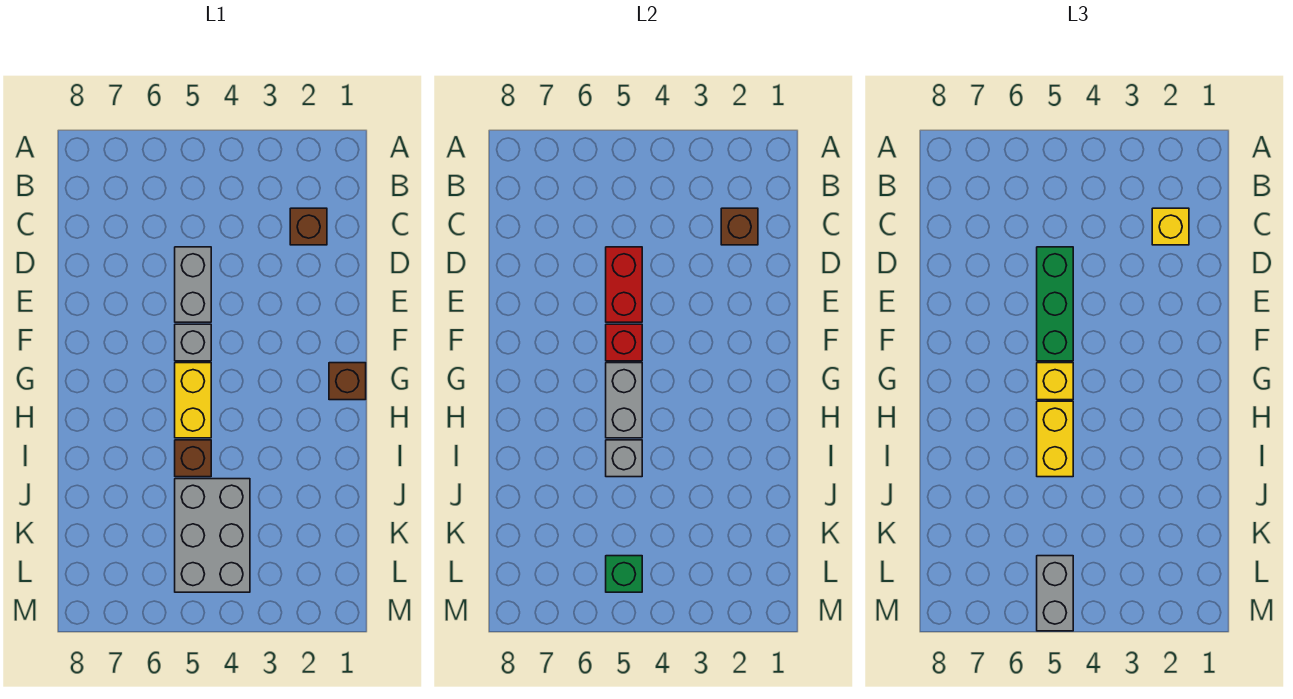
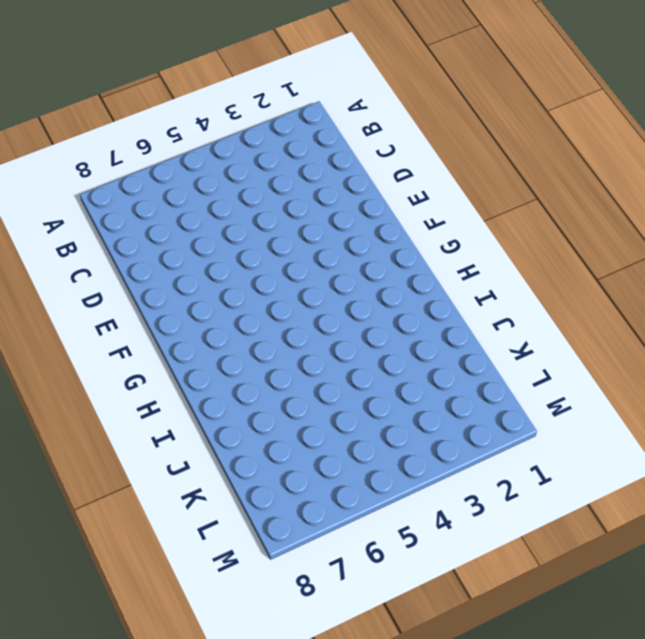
none -> brown 1x1 brick [290,208,327,245]
none -> grey 1x2 brick [175,247,211,322]
none -> grey 1x1 brick [175,324,211,361]

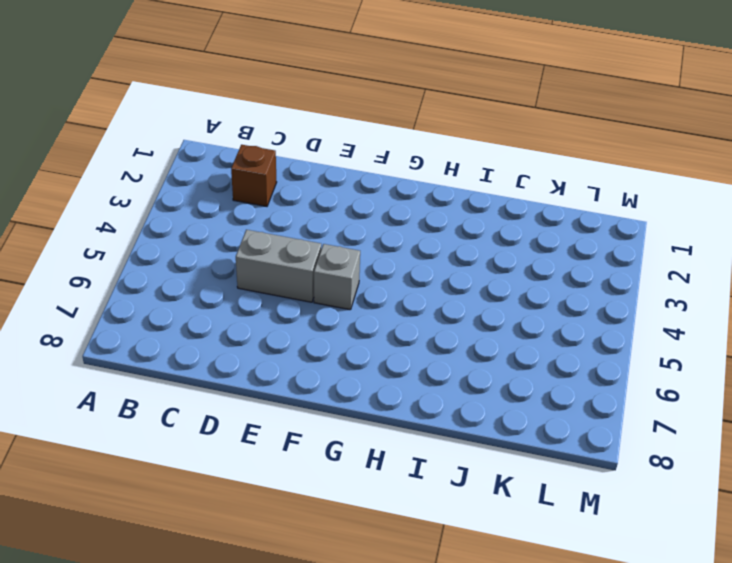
none -> brown 1x1 brick [329,363,366,400]
none -> yellow 1x2 brick [175,363,211,438]
none -> brown 1x1 brick [175,440,211,477]

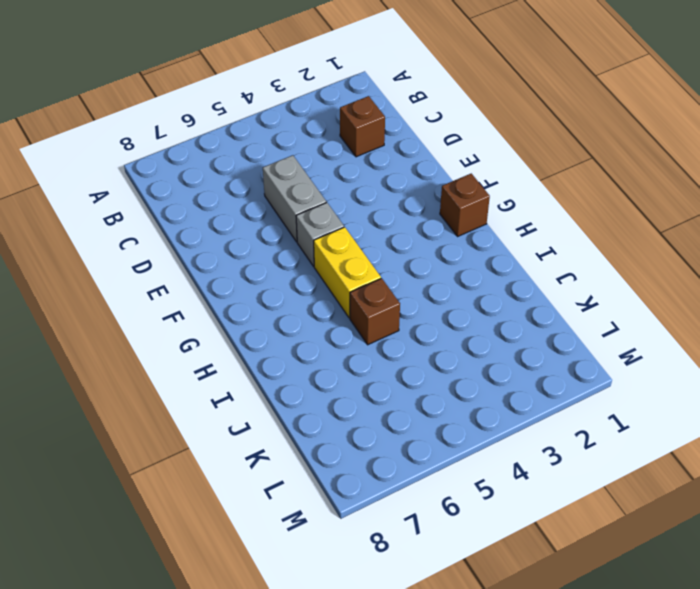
none -> grey 2x3 brick [175,479,250,592]
none -> brown 1x1 brick [721,208,758,245]
none -> red 1x2 brick [606,247,642,322]

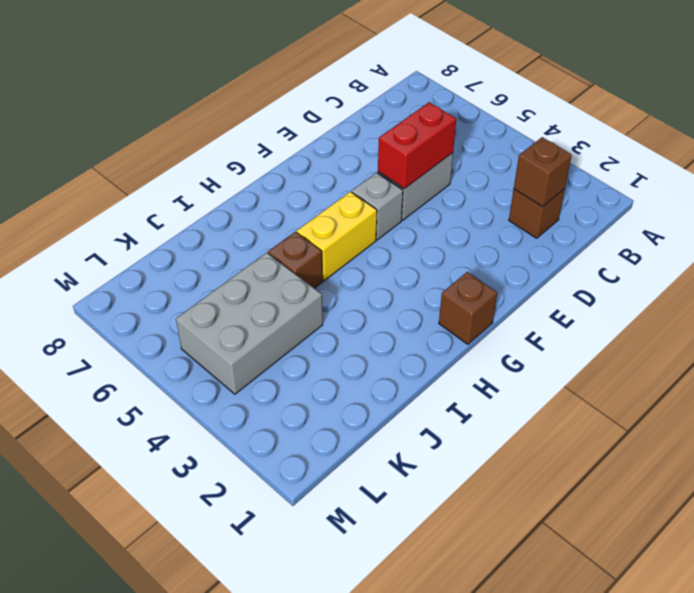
none -> red 1x1 brick [606,324,642,361]
none -> grey 1x2 brick [606,363,642,438]
none -> grey 1x1 brick [606,440,642,477]

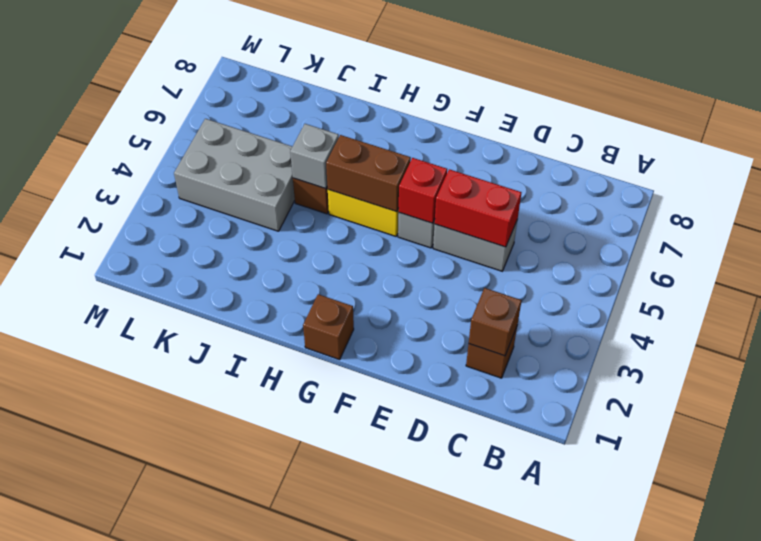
brown 1x2 brick [326,135,411,212] -> grey 1x2 brick [606,363,642,438]
none -> green 1x1 brick [606,556,642,592]
none -> yellow 1x1 brick [1152,208,1189,245]
none -> green 1x3 brick [1037,247,1073,361]

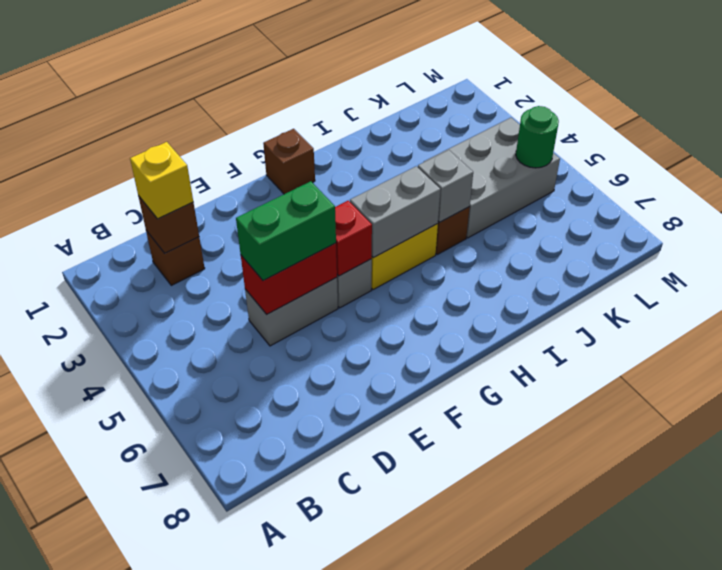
green 1x2 brick [236,181,336,281] -> green 1x3 brick [1037,247,1073,361]
green 1x1 round brick [516,106,559,168] -> green 1x1 brick [606,556,642,592]
none -> yellow 1x1 brick [1037,363,1073,400]
none -> yellow 1x2 brick [1037,401,1073,477]
none -> grey 1x2 brick [1037,556,1073,631]

